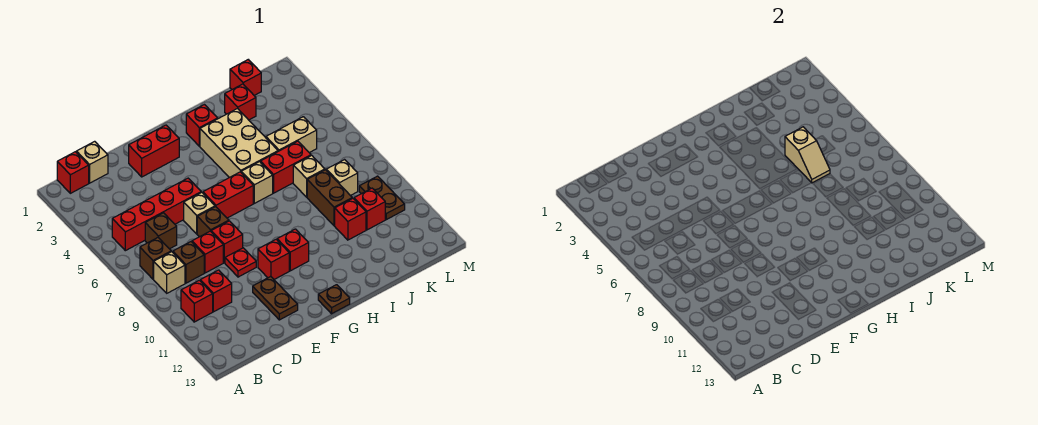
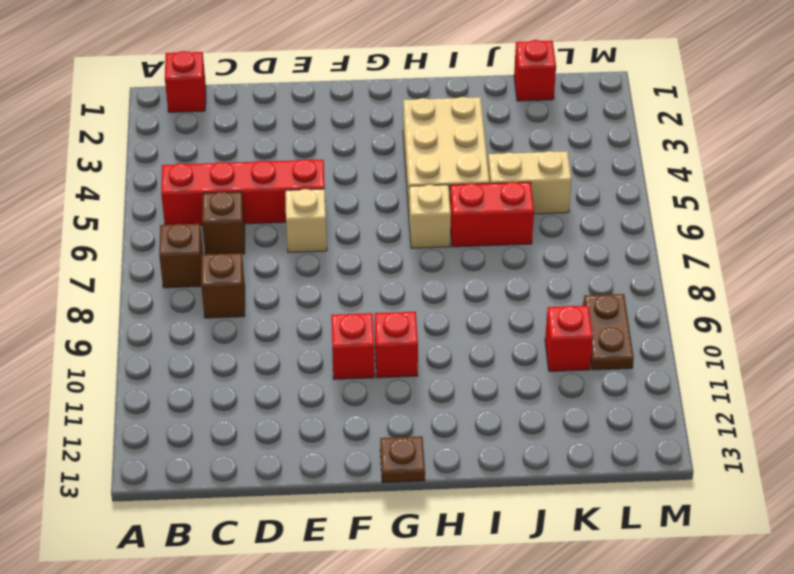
none -> tan 1x1 brick [154,252,185,293]
none -> red 1x1 brick [181,280,213,322]
none -> tan 1x1 brick [76,141,108,183]
none -> red 1x1 brick [200,270,232,312]

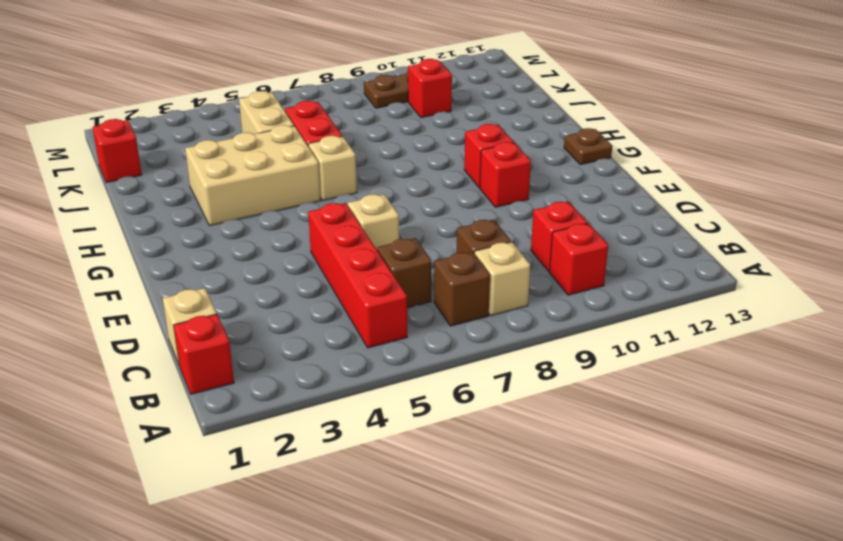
none -> red 1x1 brick [192,231,223,273]
none -> red 1x2 brick [129,125,179,177]
none -> brown 1x1 brick [197,207,229,237]
none -> red 1x1 brick [211,221,243,263]

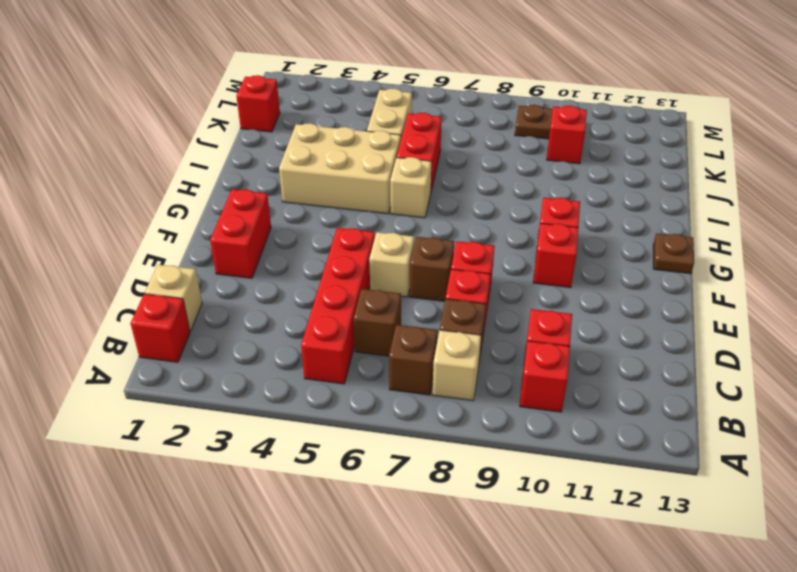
none -> red 1x1 plate [225,248,256,277]
none -> brown 1x2 plate [253,276,298,320]
none -> red 1x2 brick [203,172,253,218]
none -> red 1x1 brick [186,105,218,146]

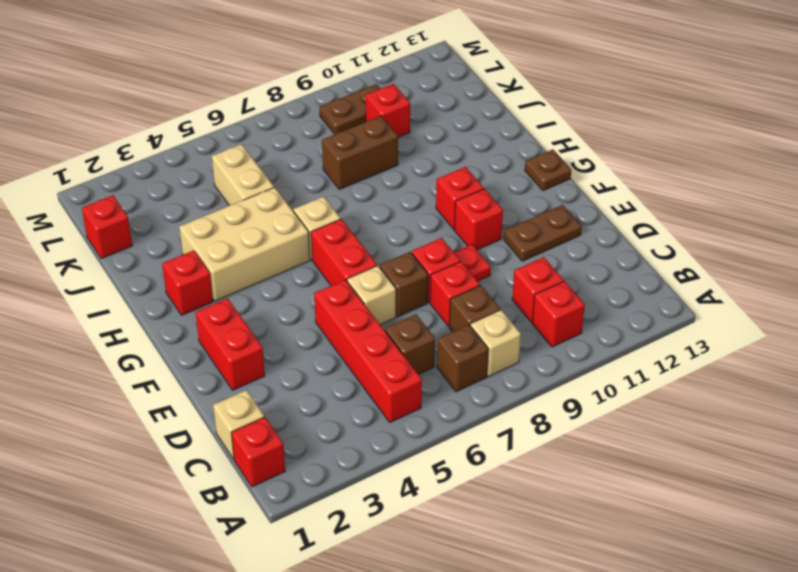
none -> red 1x2 brick [260,141,311,193]
none -> red 1x1 brick [225,84,256,120]
none -> tan 1x1 brick [293,155,325,197]
none -> red 1x1 brick [335,198,366,240]

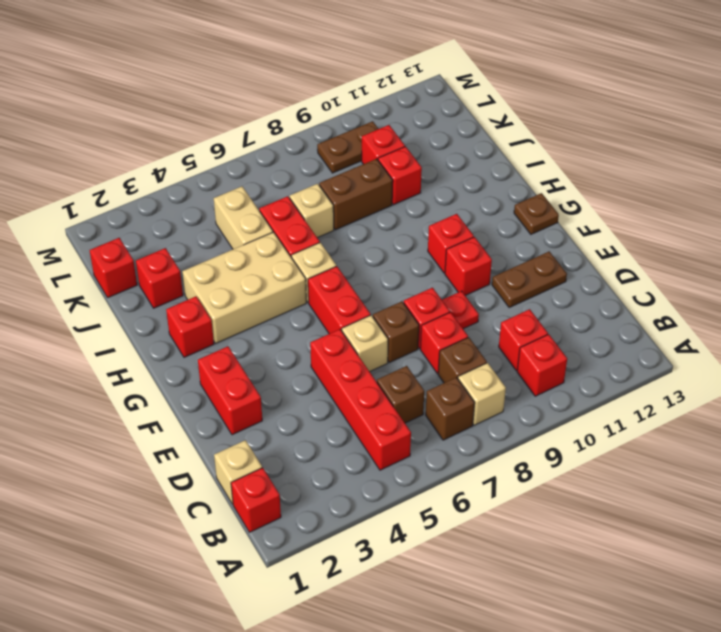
none -> tan 1x1 brick [326,160,358,196]
none -> tan 1x2 slope [785,127,830,183]

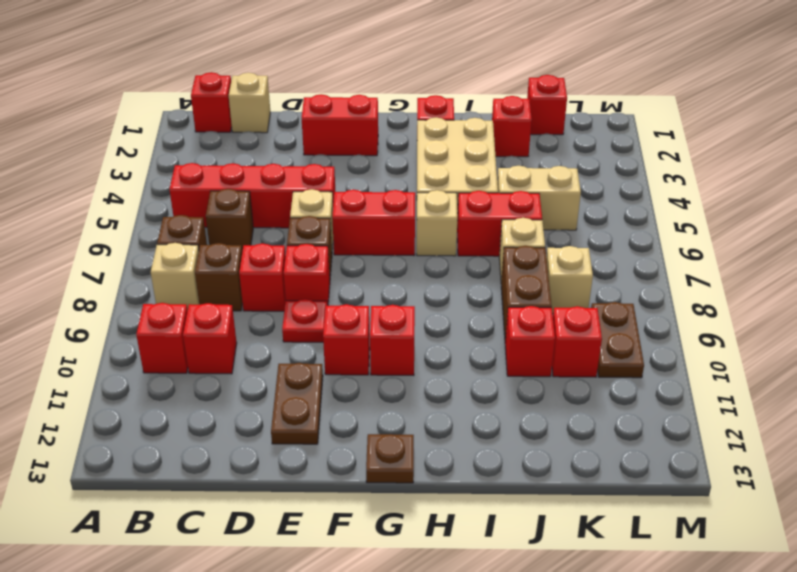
none -> tan 1x2 slope [785,127,830,183]

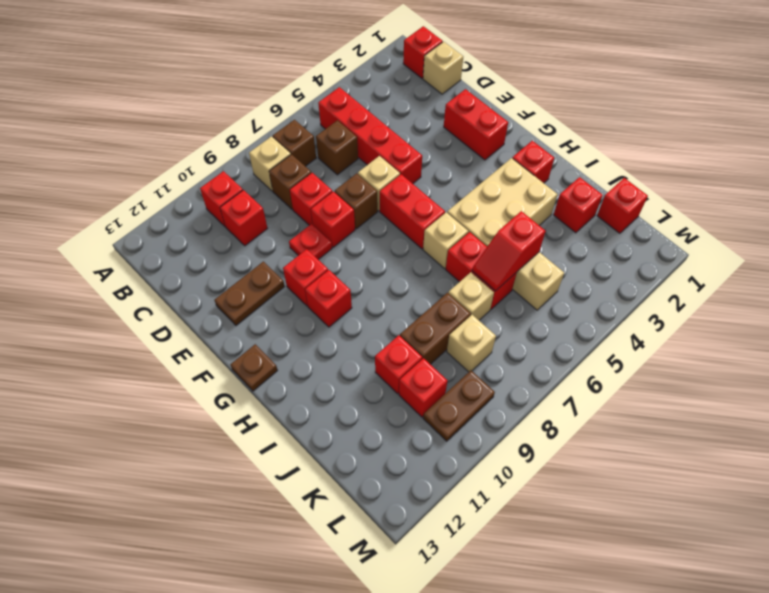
red 1x2 slope [472,211,546,291] -> tan 1x2 slope [785,127,830,183]

